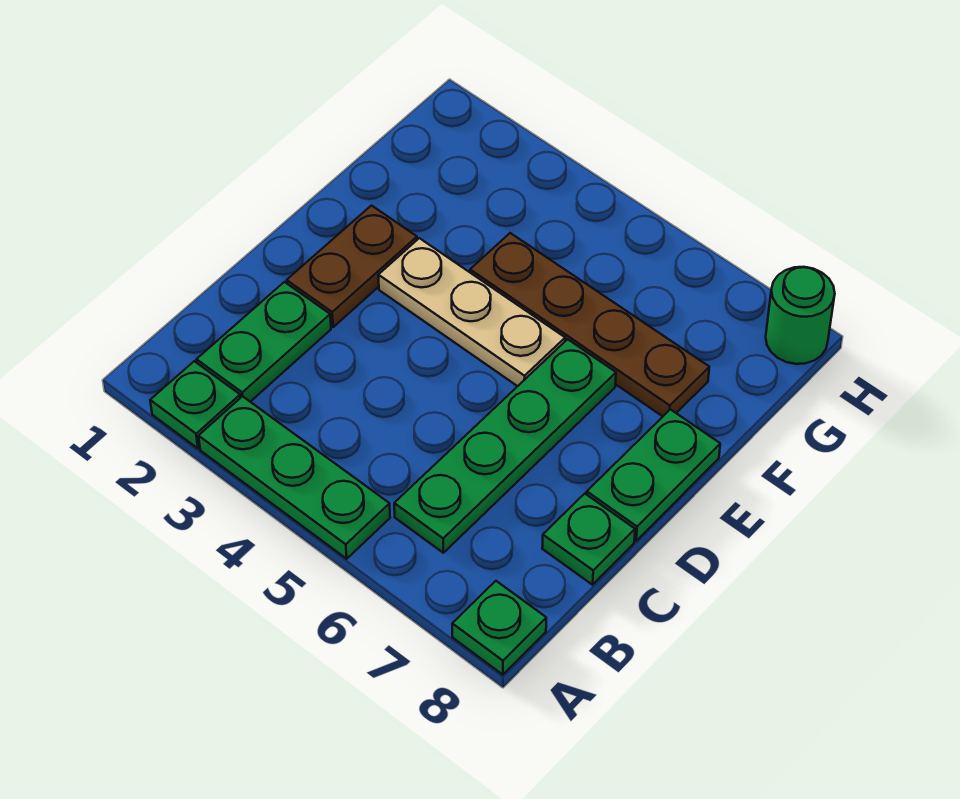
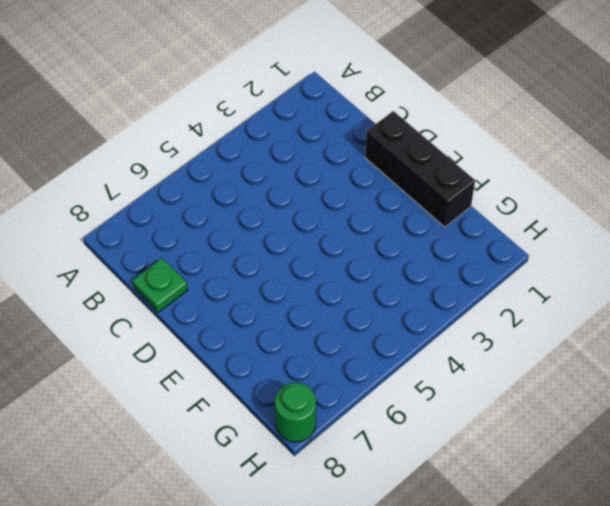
black 1x3 brick [365,111,475,227] -> none
none -> green 1x1 plate [150,361,240,448]
none -> green 1x3 plate [199,396,390,559]

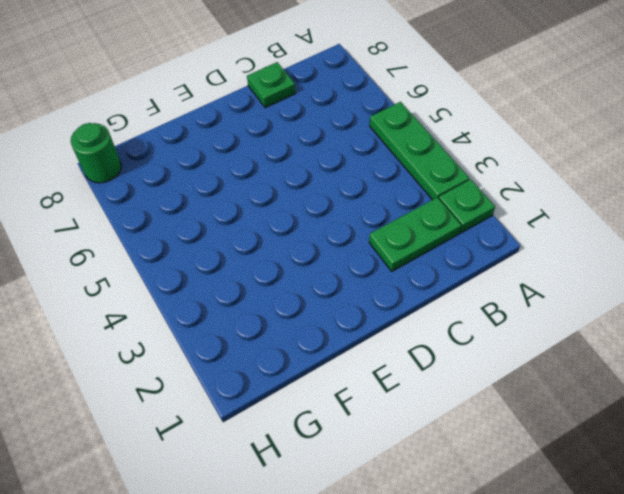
none -> green 1x1 plate [452,581,546,675]
none -> green 1x4 plate [394,339,616,553]

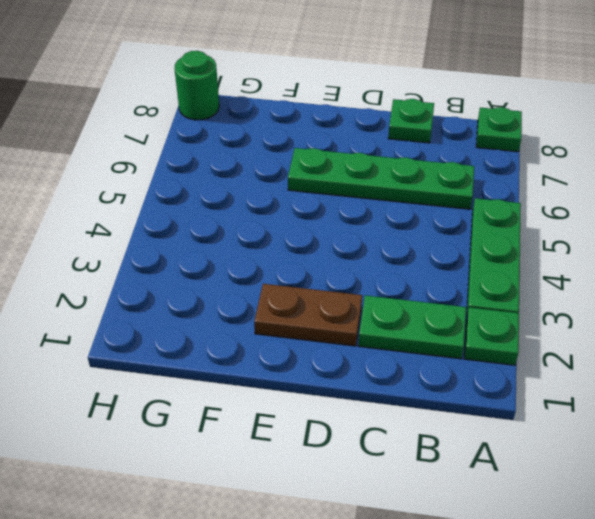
none -> green 1x2 plate [587,409,720,541]
none -> tan 1x3 plate [378,238,565,386]

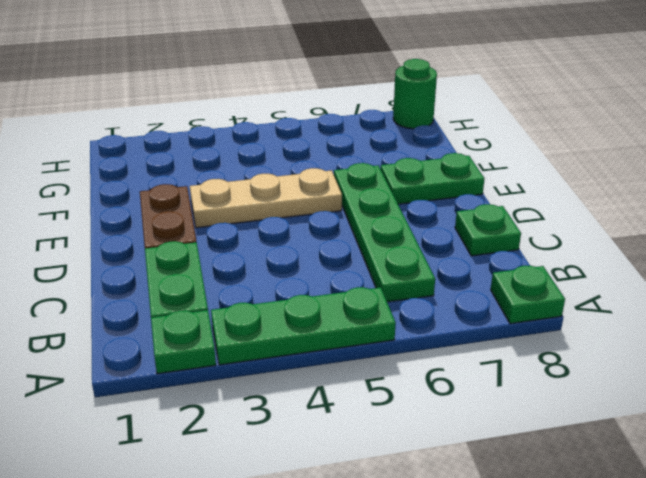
green 1x2 plate [381,153,485,204] -> green 1x2 plate turned to [587,409,720,541]
none -> brown 1x4 plate [470,233,709,416]

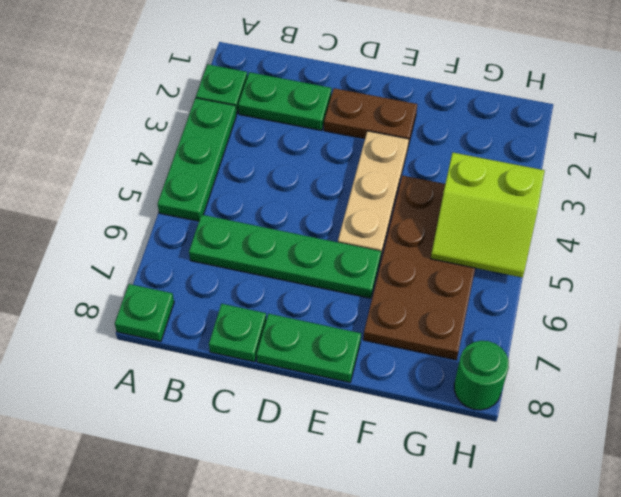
brown 2x4 plate [363,176,475,360] -> brown 1x4 plate [470,233,709,416]
lime 2x2 slope [431,153,545,278] -> none

